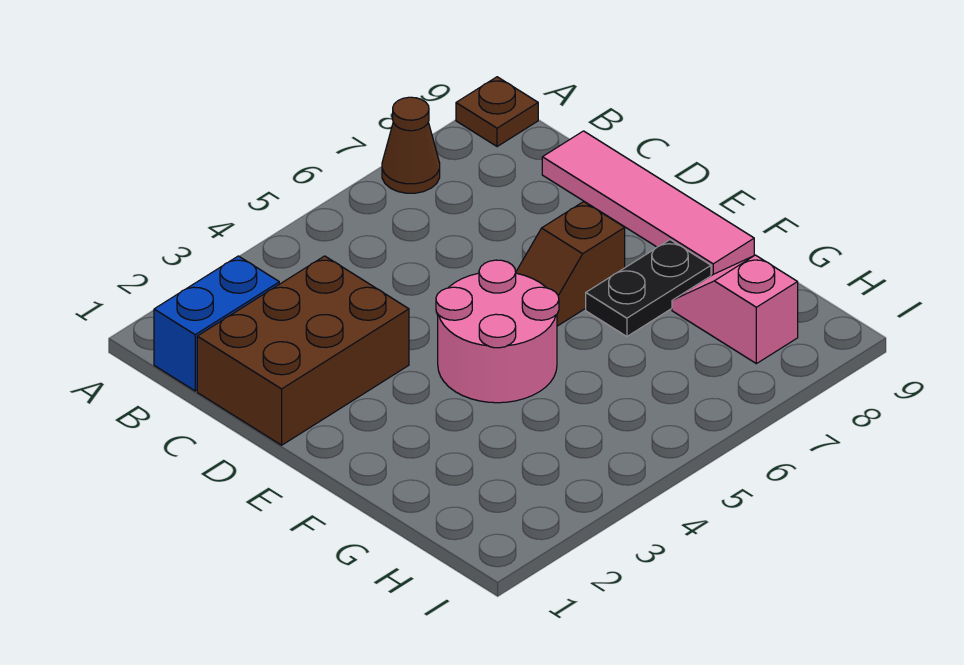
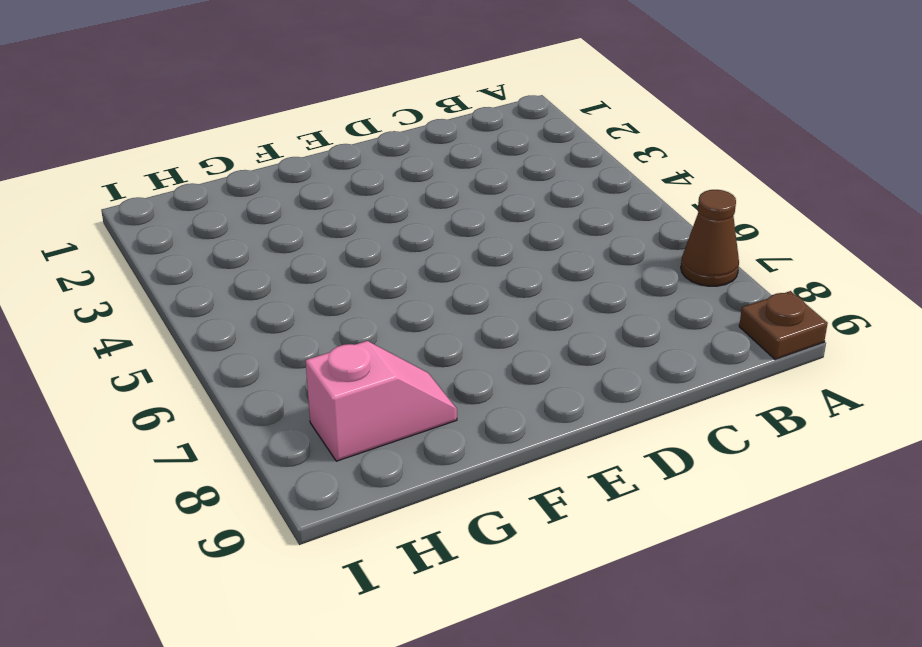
none -> blue 1x2 brick [154,256,279,391]
none -> brown 2x3 brick [197,256,409,445]

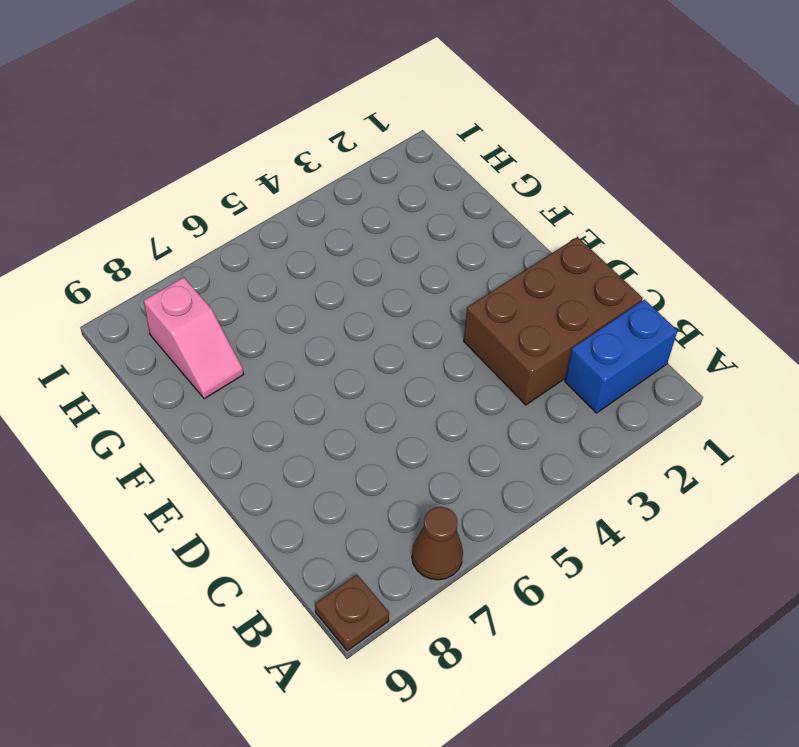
none -> pink 1x4 tile [542,131,754,276]
none -> pink 2x2 round brick [436,260,559,403]

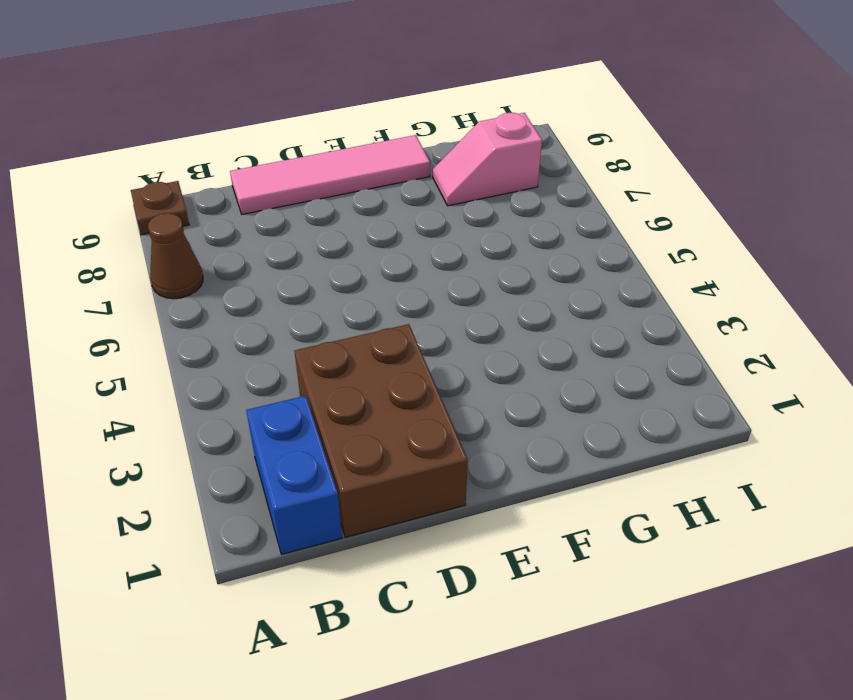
none -> pink 2x2 round brick [436,260,559,403]
none -> brown 1x2 slope [516,202,625,326]

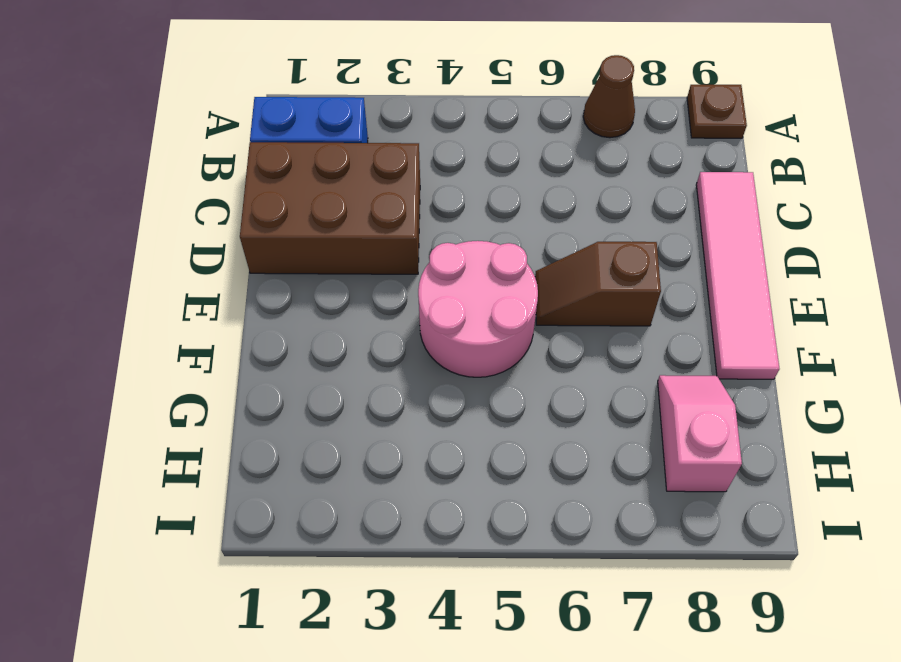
none -> black 1x2 plate [586,240,711,336]

